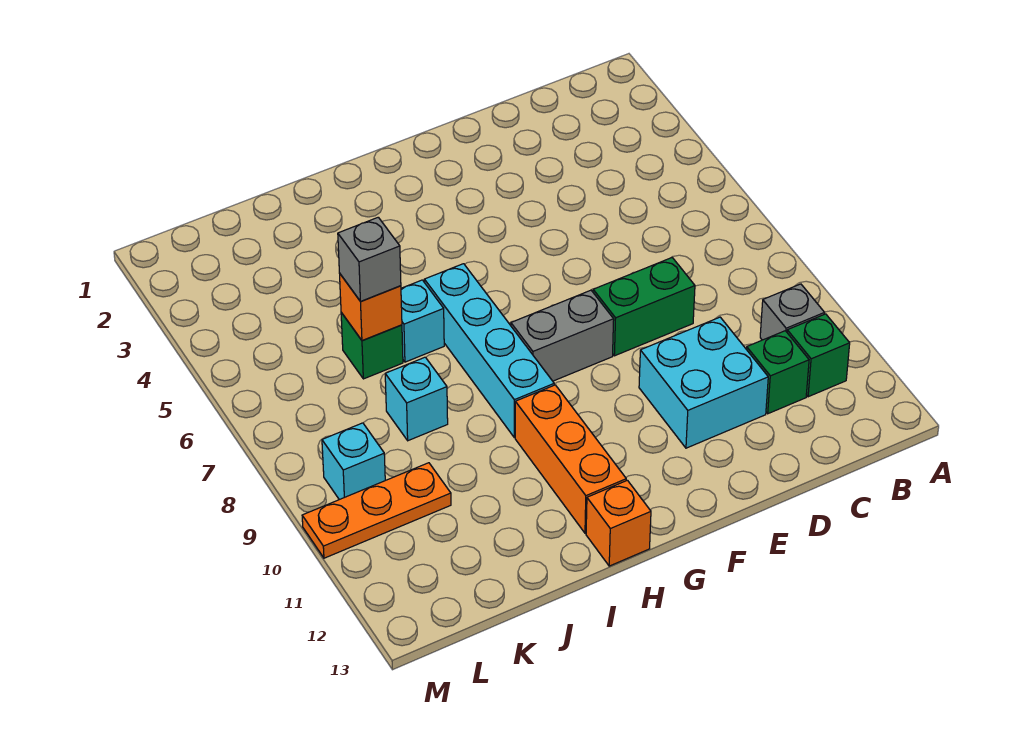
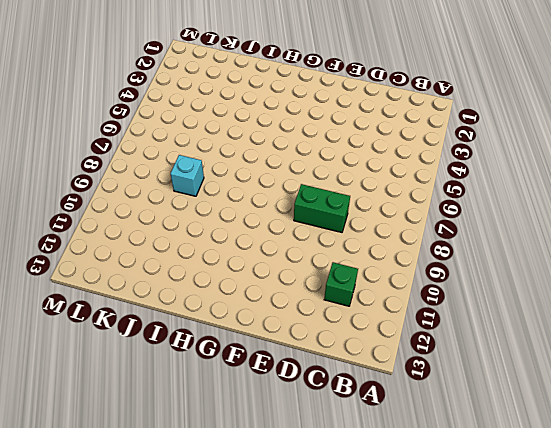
none -> grey 1x1 brick [760,284,824,340]
none -> green 1x1 brick [787,314,850,397]
none -> cyan 2x2 brick [639,317,768,448]

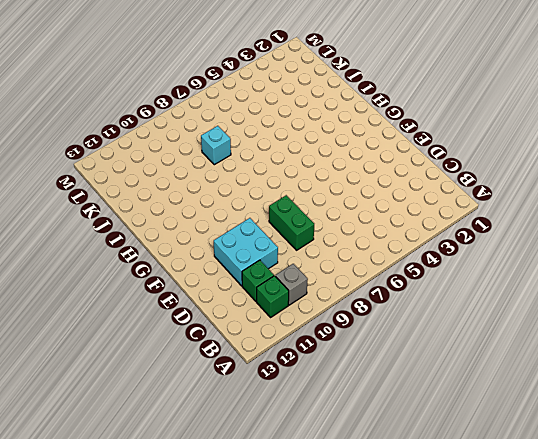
none -> grey 1x2 brick [511,290,614,381]
none -> cyan 1x4 brick [424,264,554,437]
none -> orange 1x3 brick [515,385,626,533]

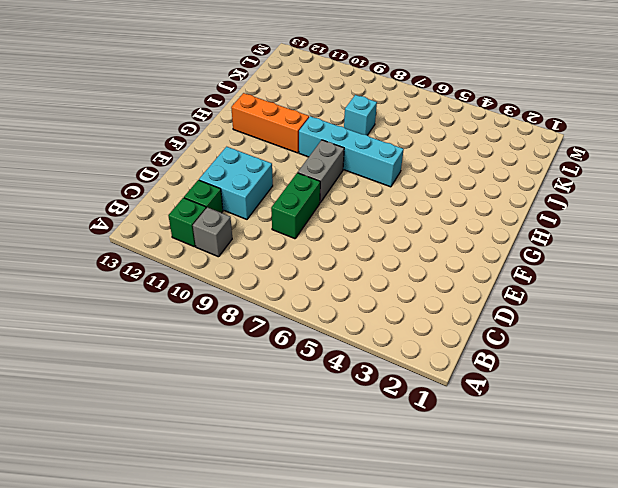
none -> orange 1x1 brick [586,480,651,566]
none -> cyan 1x1 brick [401,280,444,362]
none -> green 1x1 brick [341,313,403,379]

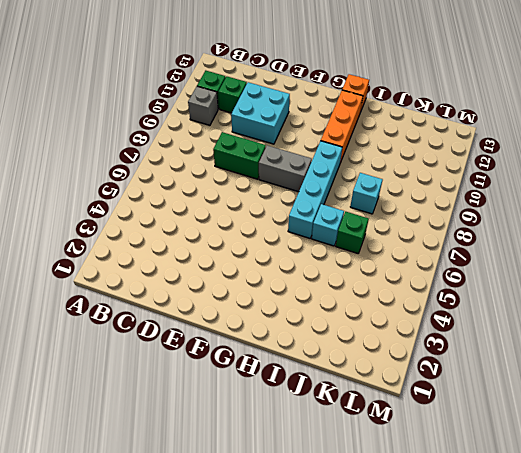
none -> orange 1x3 plate [302,463,451,558]
none -> cyan 1x1 brick [322,423,385,500]
none -> orange 1x1 brick [340,274,402,340]

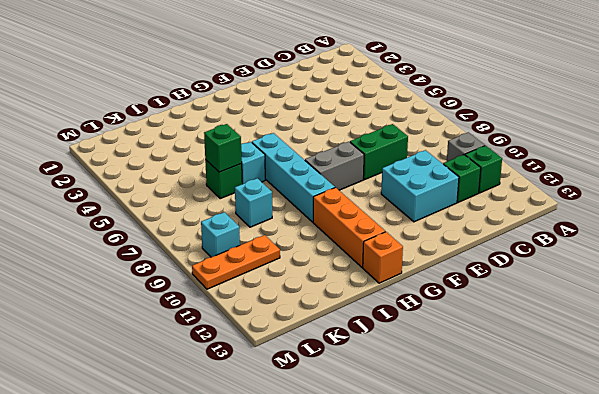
green 1x1 brick [204,124,242,172] -> orange 1x1 brick [340,274,402,340]
none -> grey 1x1 brick [338,217,401,301]

